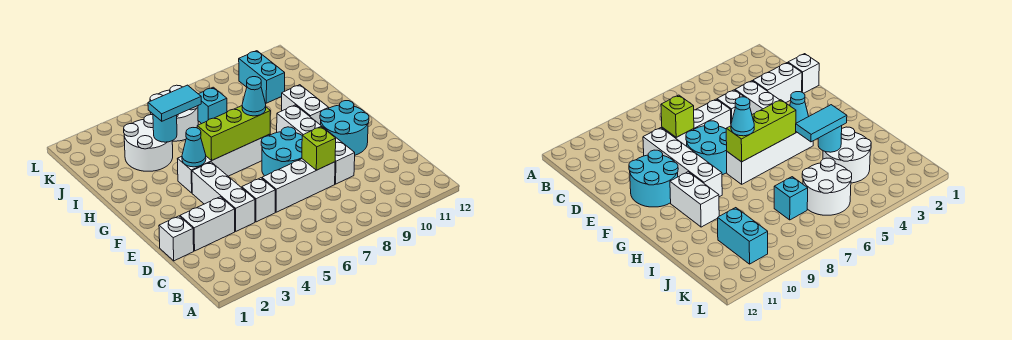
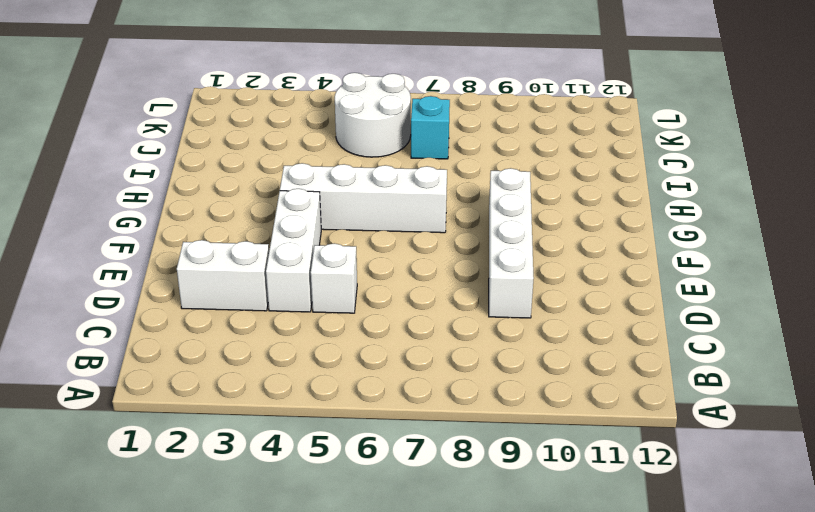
none -> white 1x1 brick [159,216,194,261]
none -> white 1x3 brick [262,159,335,212]
none -> cyan 2x2 round brick [261,127,302,176]

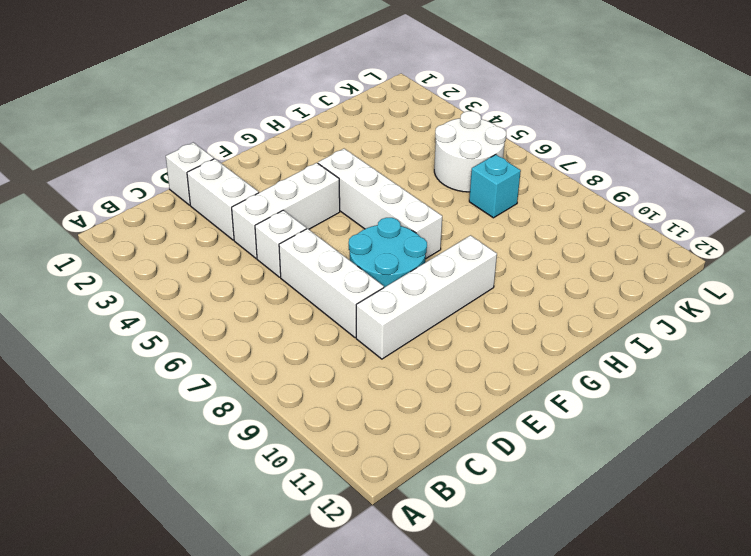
none -> cyan 2x2 round brick [320,101,369,155]
none -> white 1x2 brick [282,85,328,125]
none -> white 2x2 round brick [124,115,173,171]

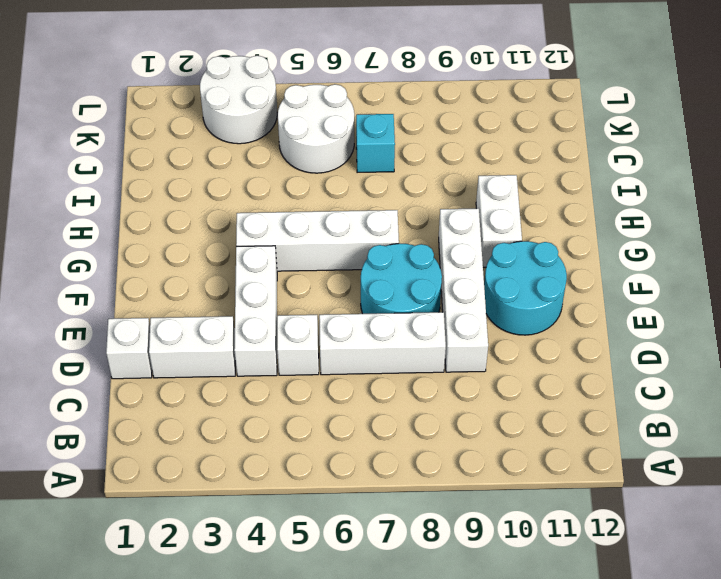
white 2x2 round brick [200,56,277,144] -> white 2x2 round brick moved to [124,115,173,171]
none -> cyan 1x2 brick [239,51,285,103]
none -> lime 1x1 brick [302,127,336,170]
none -> cyan 1x1 cone [182,128,206,167]

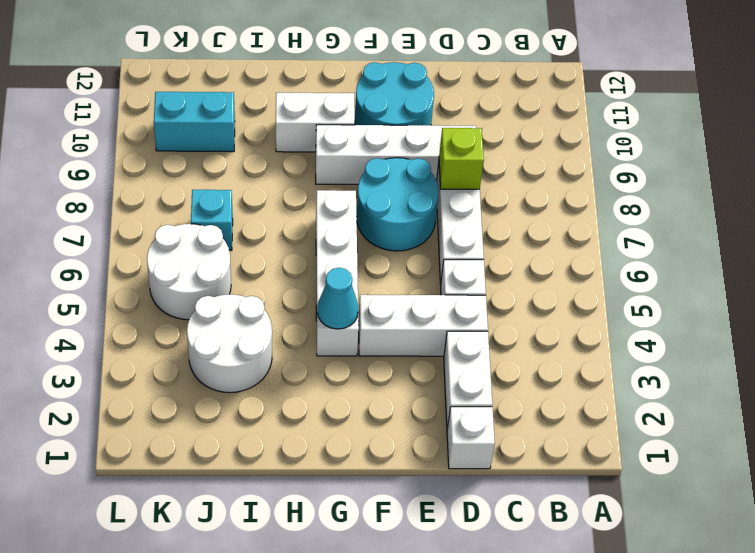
none -> lime 1x3 brick [197,106,271,161]
none -> cyan 1x1 round brick [153,114,177,142]
none -> cyan 1x1 cone [242,77,266,116]

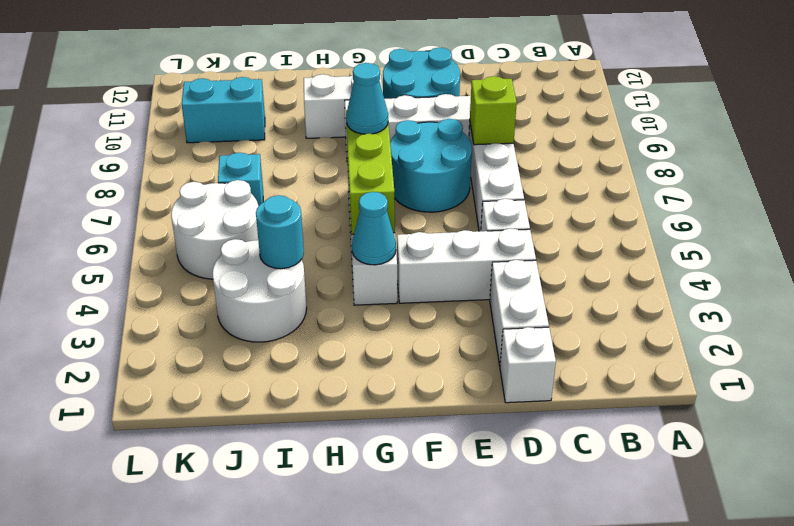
none -> cyan 1x2 tile [148,85,201,121]

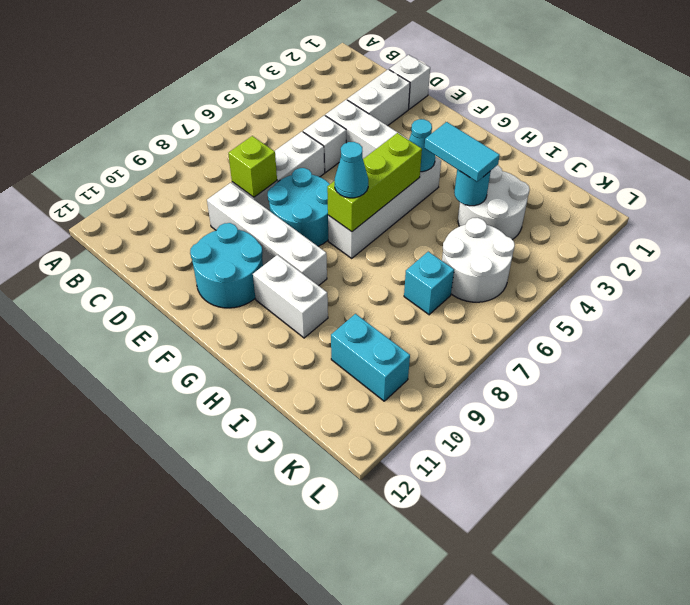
cyan 1x2 tile [424,122,500,182] -> cyan 1x2 tile turned to [148,85,201,121]

